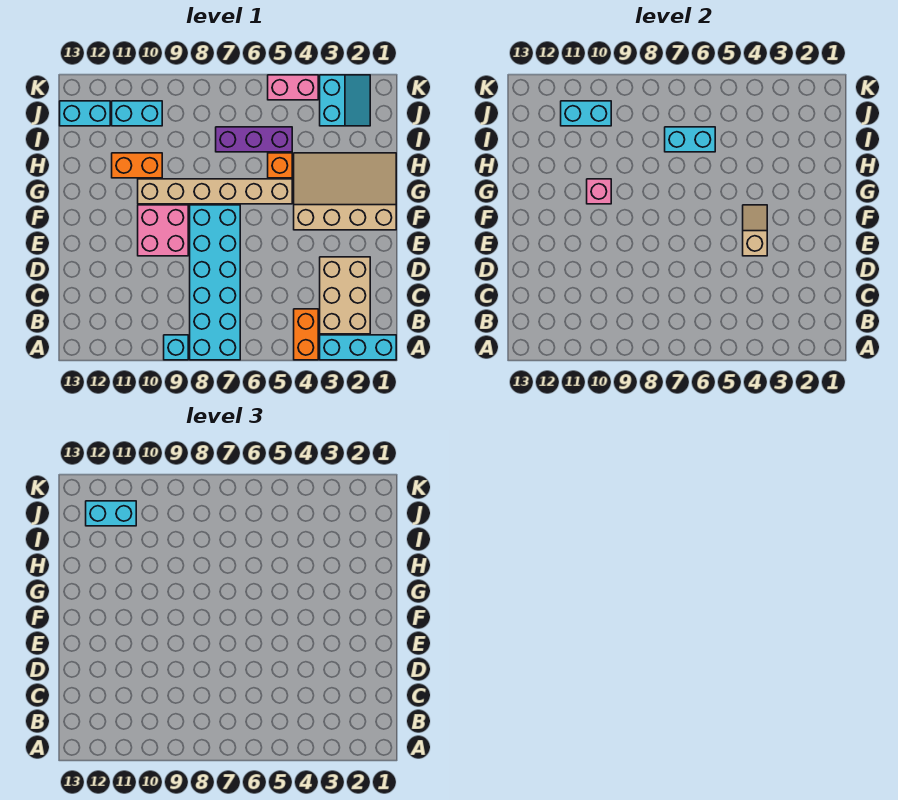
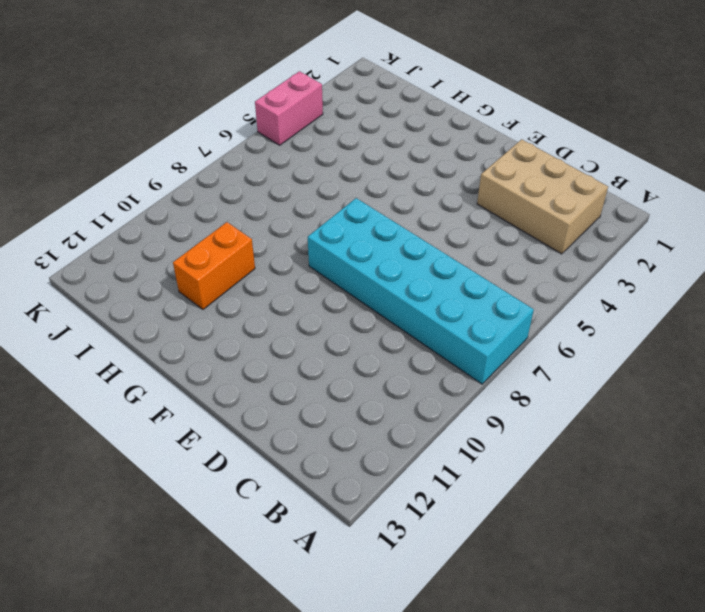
none -> cyan 1x3 brick [320,335,396,360]
none -> orange 1x2 brick [294,309,318,360]
none -> cyan 1x1 brick [164,335,188,360]

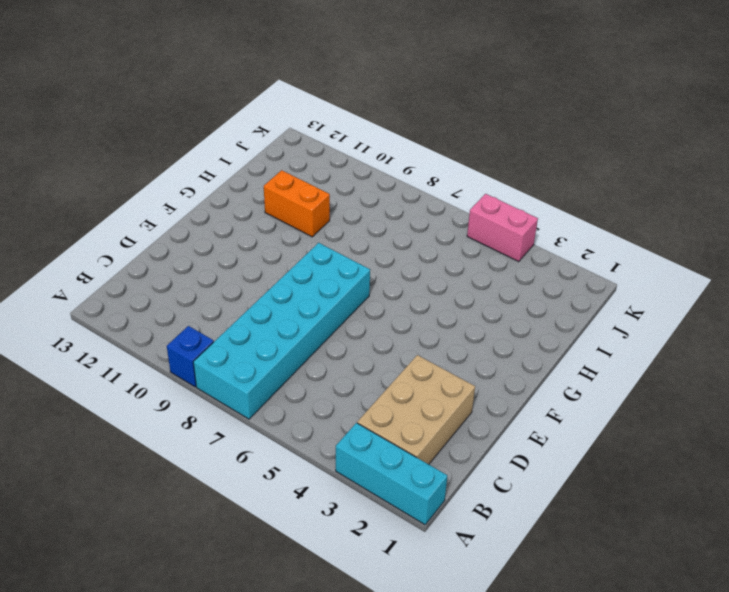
blue 1x1 brick [167,326,214,387] -> cyan 1x1 brick [164,335,188,360]
none -> orange 1x2 brick [294,309,318,360]
none -> pink 2x2 brick [138,205,188,256]
none -> tan 3x4 slope [294,153,396,230]

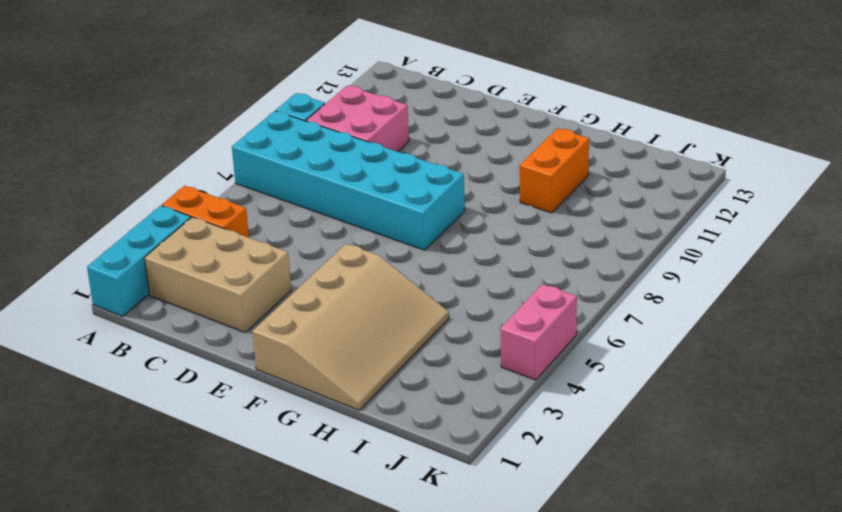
pink 2x2 brick [306,86,409,152] -> pink 2x2 brick moved to [138,205,188,256]
none -> tan 1x6 brick [138,179,292,204]
none -> orange 1x1 brick [268,153,292,178]
none -> purple 1x3 brick [216,127,292,152]

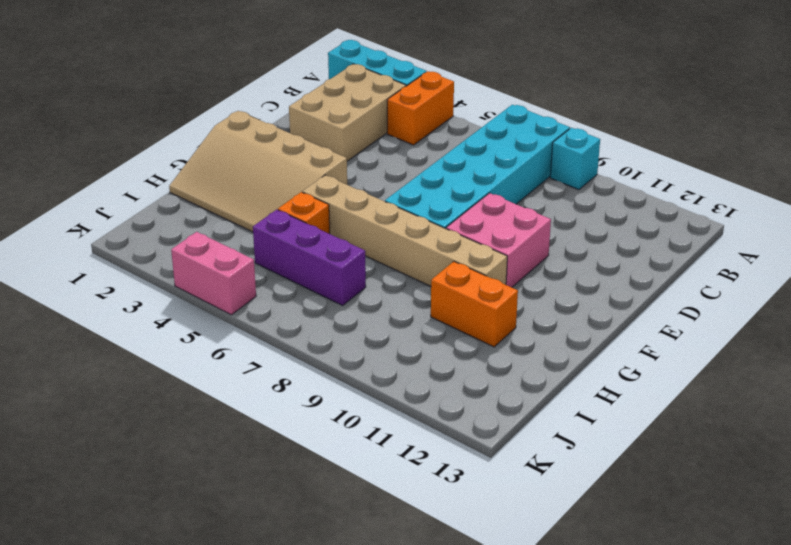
none -> cyan 2x2 slope [320,75,370,126]
none -> cyan 1x2 brick [112,101,162,126]
none -> cyan 1x2 brick [60,101,110,126]

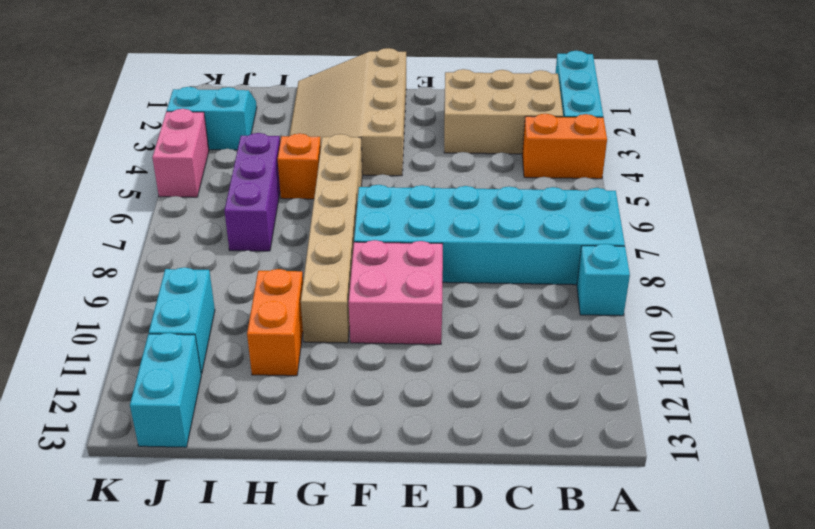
none -> tan 1x2 slope [743,205,767,256]
none -> pink 1x1 brick [587,179,611,204]
none -> cyan 1x2 brick [665,127,715,152]

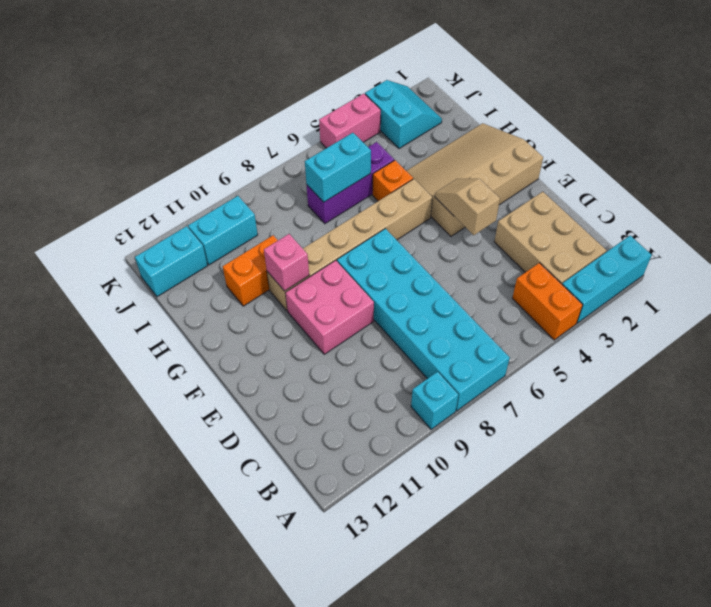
none -> cyan 1x2 brick [561,101,611,126]
none -> cyan 1x2 brick [86,501,136,526]

